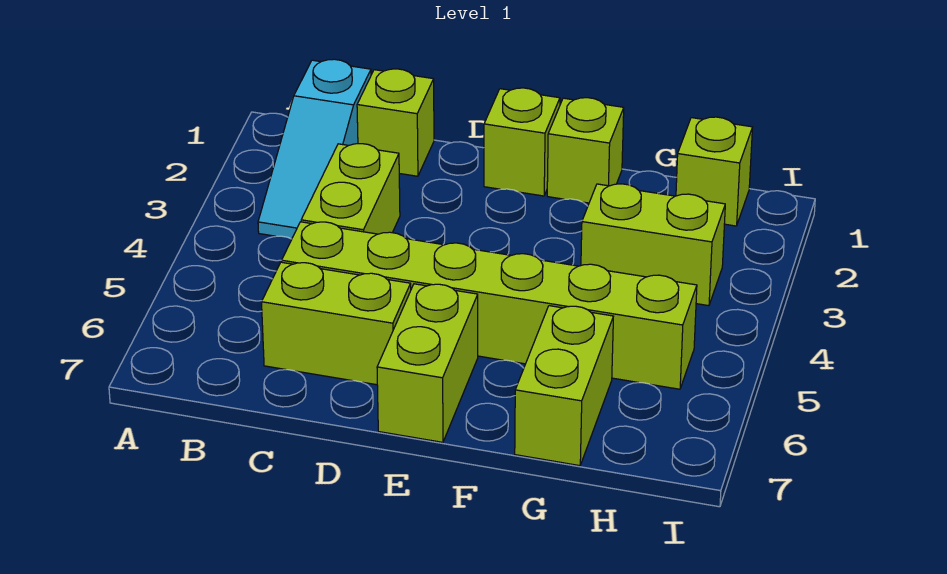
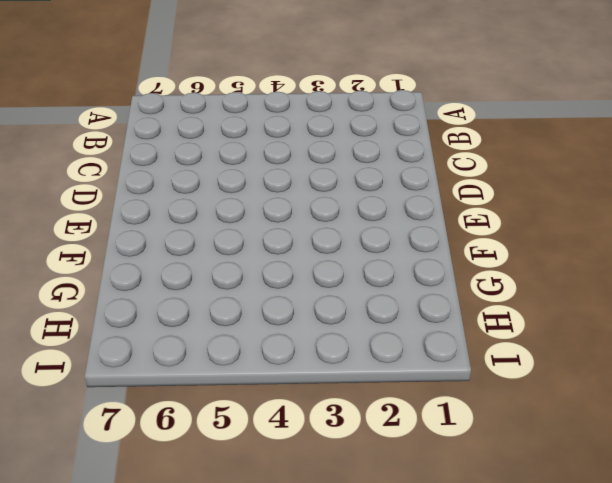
none -> cyan 1x3 slope [258,59,371,239]
none -> lime 1x1 brick [357,69,434,176]

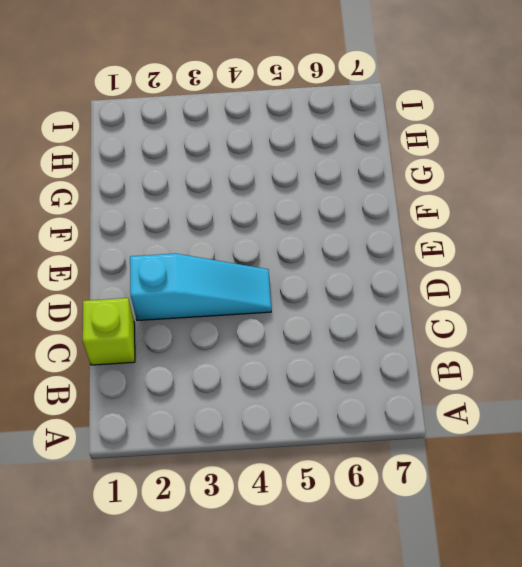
cyan 1x3 slope [130,253,271,321] -> cyan 1x3 slope moved to [258,59,371,239]
none -> lime 1x2 brick [301,144,400,234]
none -> lime 1x6 brick [282,222,697,389]

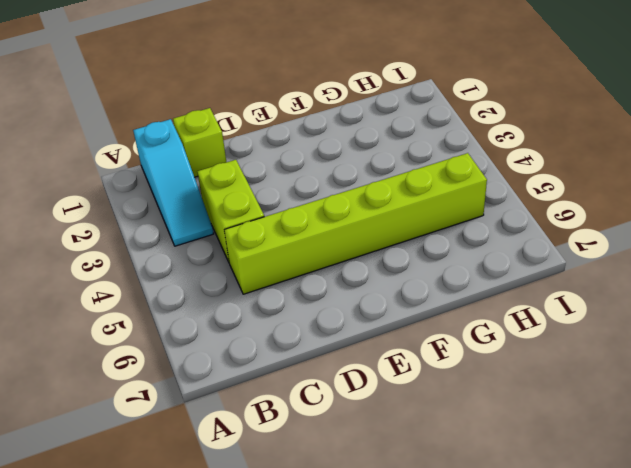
none -> lime 1x2 brick [262,262,411,385]
none -> lime 1x1 brick [484,88,560,196]

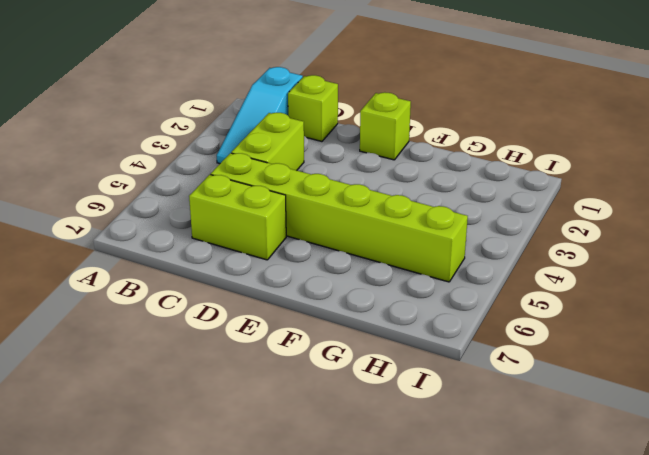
none -> lime 1x2 brick [377,284,478,442]
none -> lime 1x1 brick [547,98,624,203]

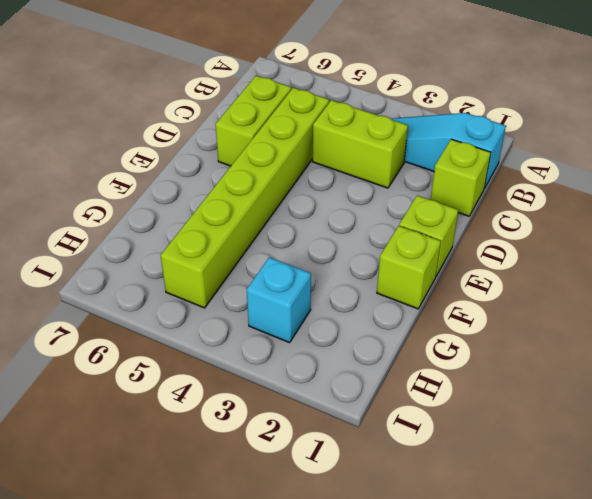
cyan 1x1 brick [247,257,311,343] -> lime 1x2 brick [581,184,725,306]
none -> lime 1x2 brick [377,284,478,442]
none -> lime 1x2 brick [515,306,613,466]

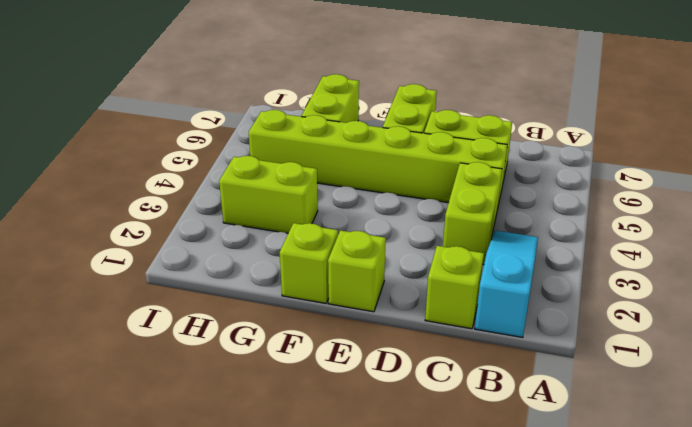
none -> lime 1x1 brick [676,117,753,226]

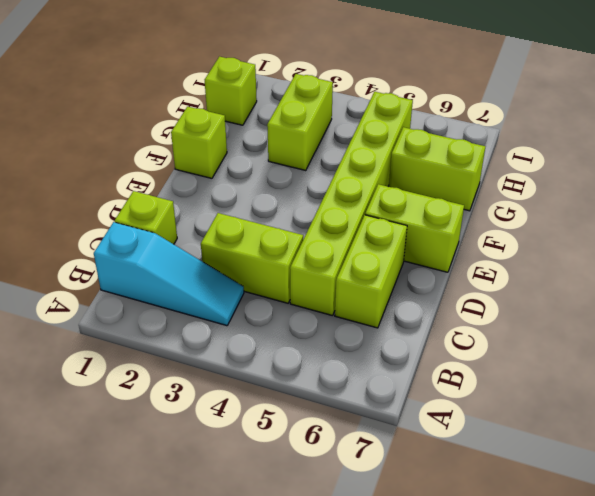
none -> lime 1x1 brick [484,88,560,196]

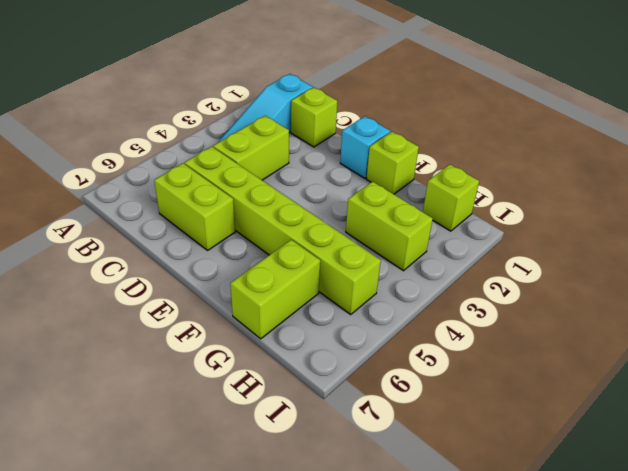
cyan 1x1 brick [340,116,390,178] -> lime 1x1 brick [484,88,560,196]
none -> lime 1x2 brick [377,284,478,442]

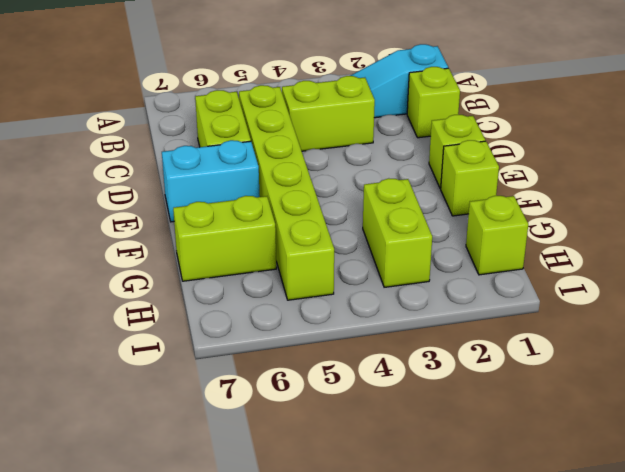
cyan 1x2 brick [162,140,260,222] -> lime 1x2 brick [377,284,478,442]

